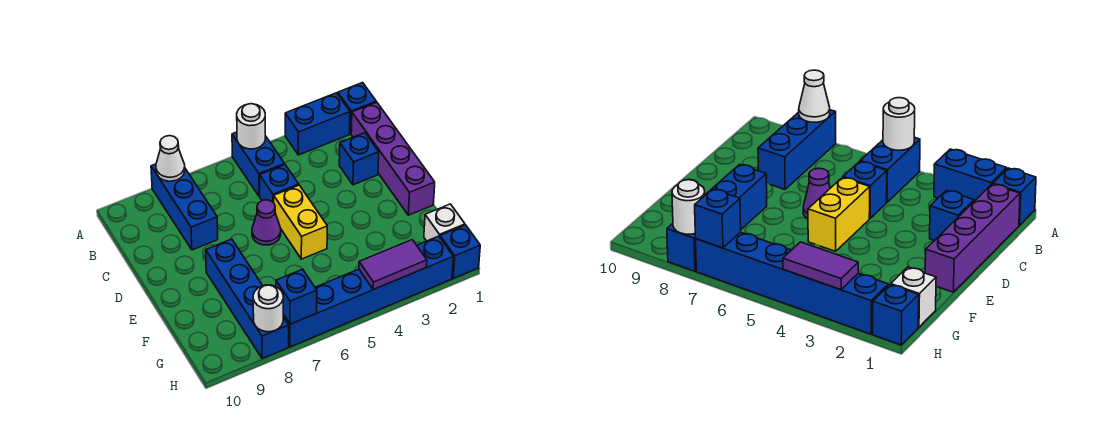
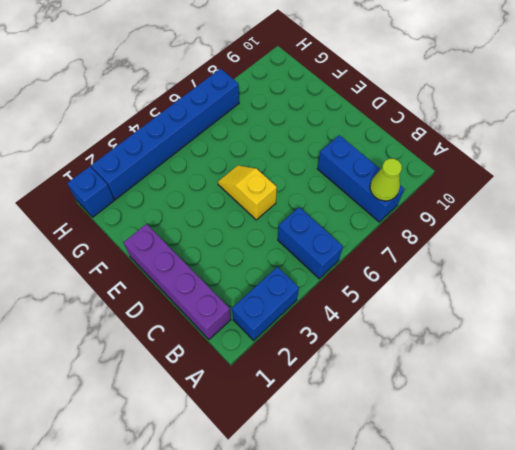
lime 1x1 cone [370,159,402,201] -> white 1x1 cone [156,136,185,181]
yellow 1x2 slope [218,165,277,220] -> yellow 1x2 brick [274,185,327,259]
none -> blue 1x1 brick [338,83,376,134]
none -> blue 1x1 brick [339,133,379,185]
none -> blue 1x1 brick [260,165,299,203]

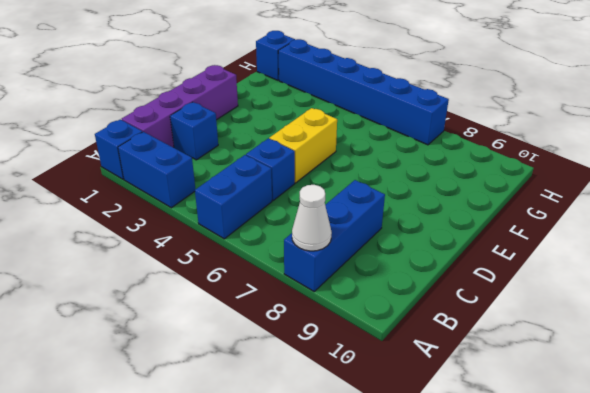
none -> purple 1x1 cone [252,200,281,245]
none -> blue 1x4 brick [206,239,289,359]
none -> white 1x1 brick [424,204,465,241]

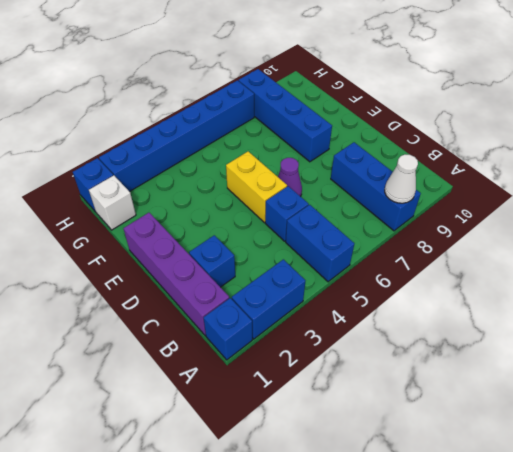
none -> white 1x1 round brick [237,104,265,149]
none -> purple 1x2 tile [359,240,427,290]
none -> blue 1x1 brick [276,269,317,324]

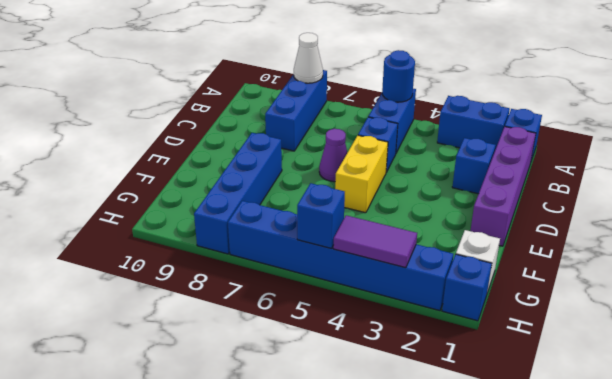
blue 1x1 round brick [382,50,415,102] -> white 1x1 round brick [237,104,265,149]
blue 1x1 brick [297,183,345,248] -> blue 1x1 brick moved to [276,269,317,324]
none -> white 1x1 round brick [253,285,283,332]

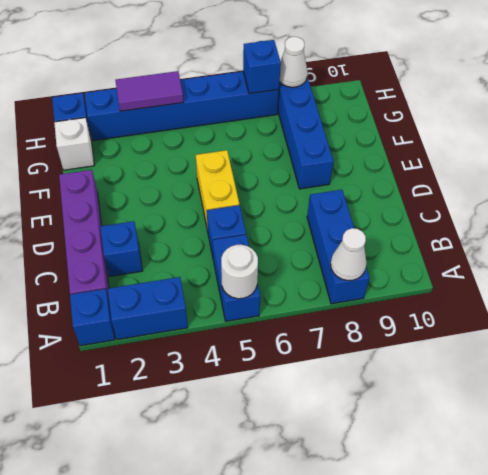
white 1x1 cone [280,37,308,87] -> white 1x1 round brick [253,285,283,332]
none -> purple 1x1 cone [252,200,281,245]

